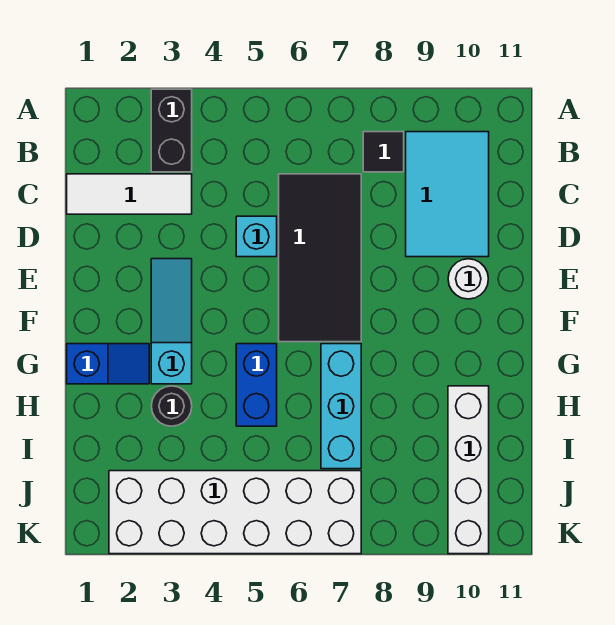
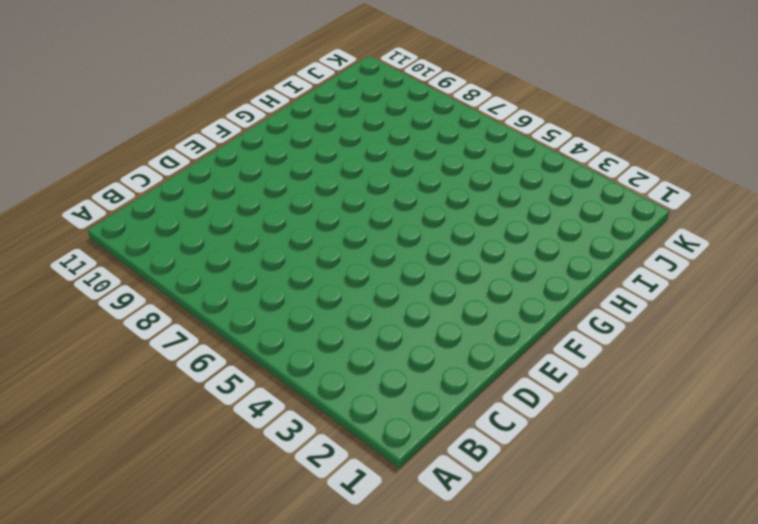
none -> black 1x2 brick [151,89,192,172]
none -> black 1x1 tile [363,132,404,172]
none -> cyan 2x3 tile [406,132,489,257]

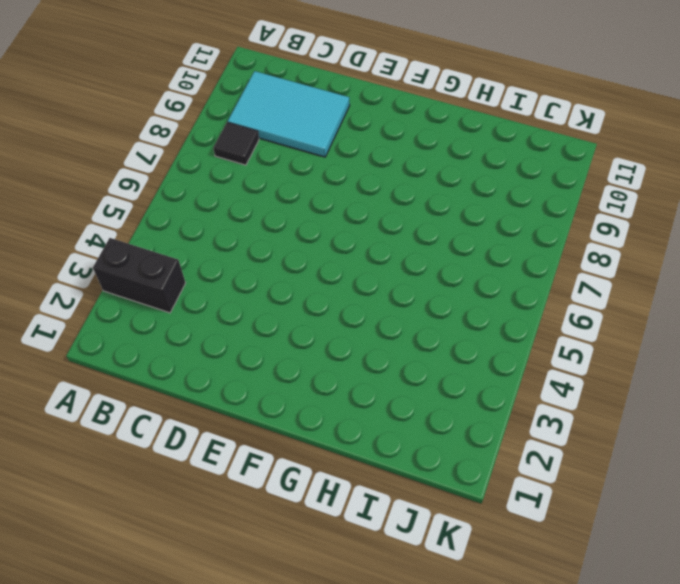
none -> white 1x3 tile [67,174,192,214]
none -> black 2x4 tile [279,174,361,342]
none -> cyan 1x1 brick [236,216,277,257]

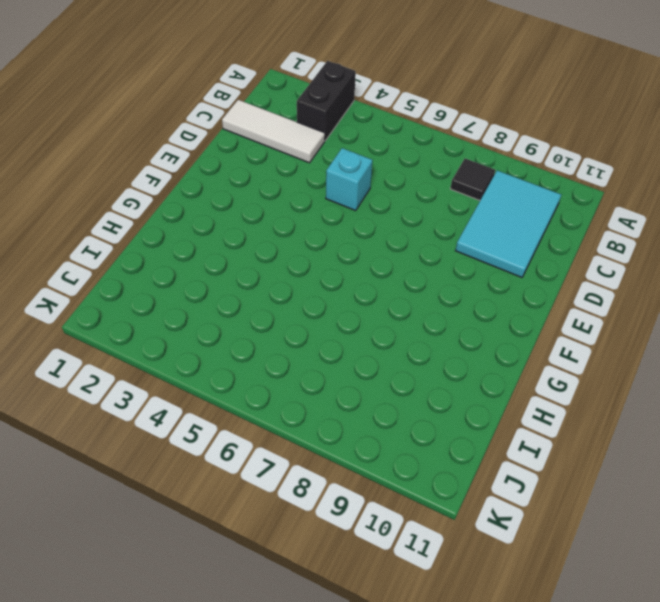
none -> black 2x4 tile [279,174,361,342]
none -> cyan 1x3 slope [151,259,192,384]
none -> white 1x1 round brick [448,259,488,299]

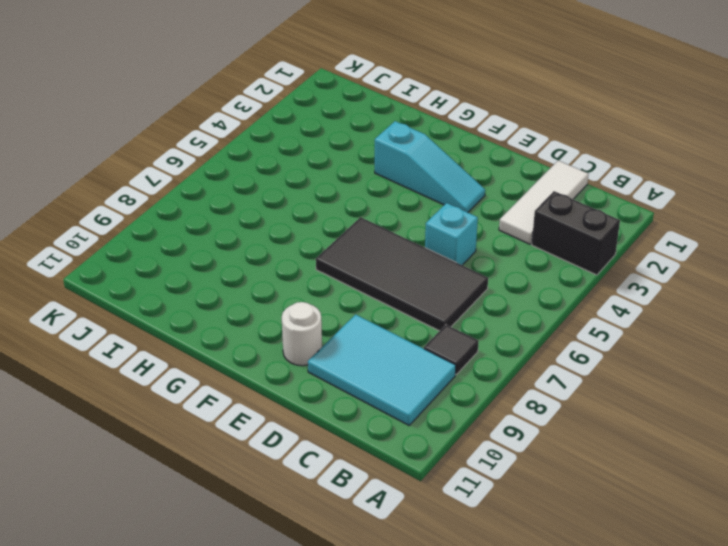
none -> blue 1x2 slope [67,344,149,384]
none -> blue 1x2 brick [236,344,277,426]
none -> cyan 1x3 brick [321,344,361,469]

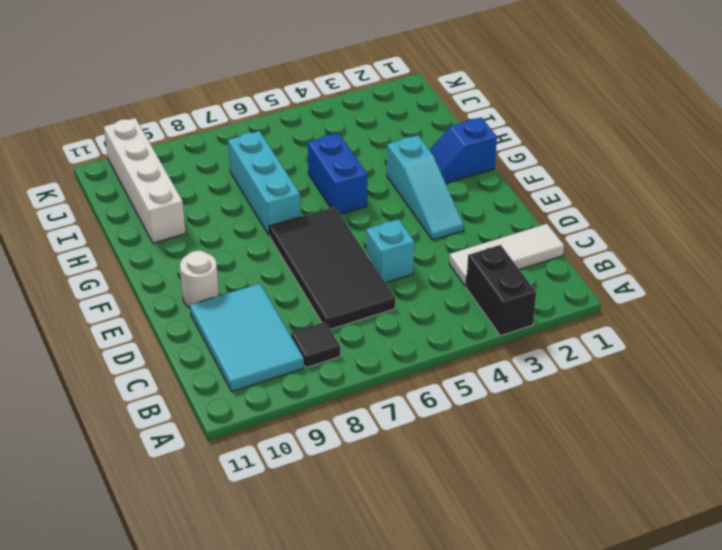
none -> black 1x1 round brick [151,386,192,426]
none -> white 2x6 brick [109,471,361,554]

